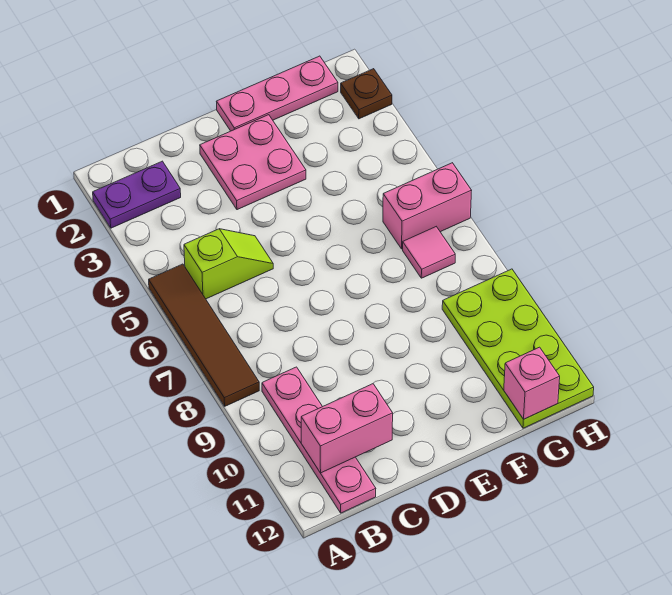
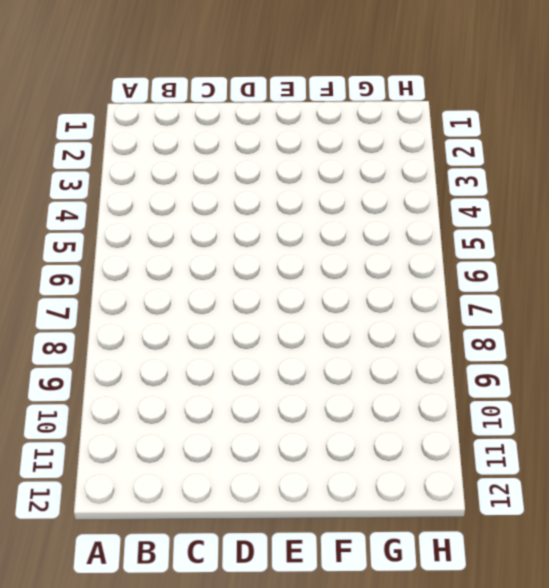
none -> purple 1x2 plate [93,161,181,228]
none -> brown 1x4 tile [149,264,259,406]
none -> lime 1x2 slope [184,229,273,299]

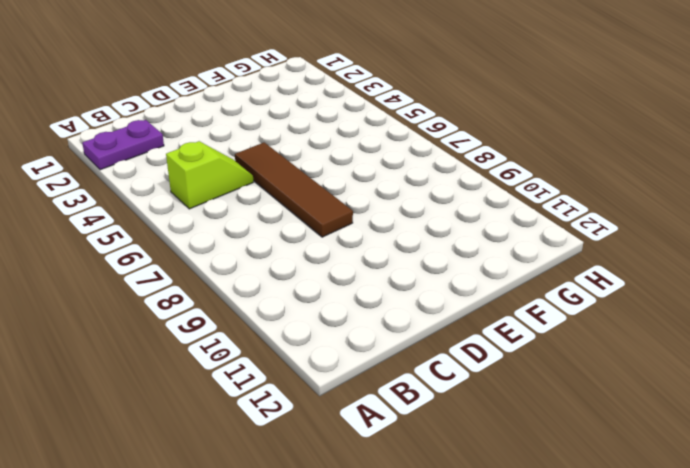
brown 1x4 tile [235,142,353,237] -> brown 1x4 tile moved to [149,264,259,406]
none -> pink 1x4 plate [262,367,376,513]
none -> pink 2x2 plate [200,115,306,210]
none -> pink 1x3 plate [217,56,338,131]

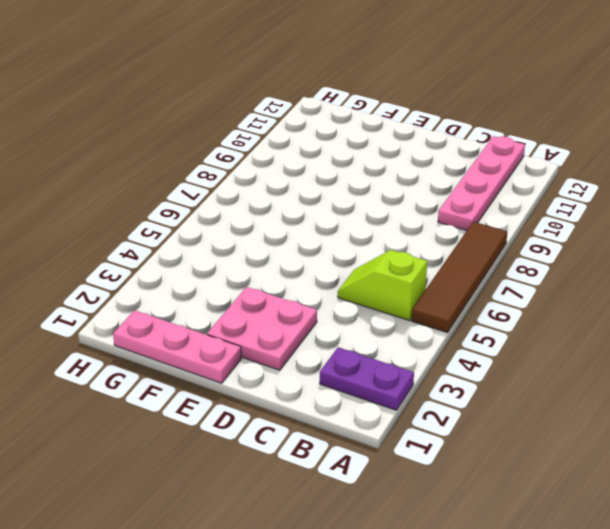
none -> pink 1x2 brick [383,163,472,249]
none -> pink 1x1 tile [403,227,455,278]
none -> lime 2x4 plate [442,269,594,428]

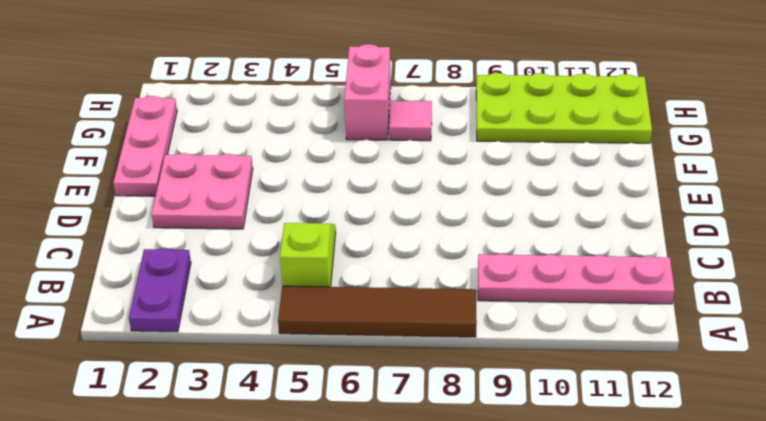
none -> brown 1x1 plate [341,69,392,119]
none -> pink 1x2 brick [301,384,393,473]
none -> pink 1x1 brick [504,347,560,419]

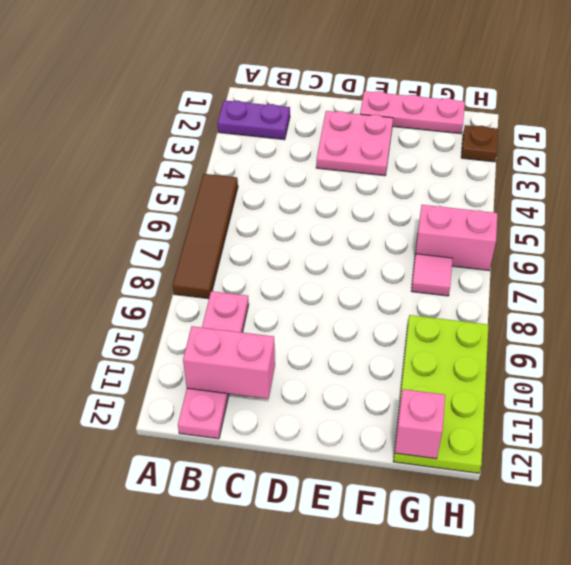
none -> lime 1x2 slope [184,229,273,299]

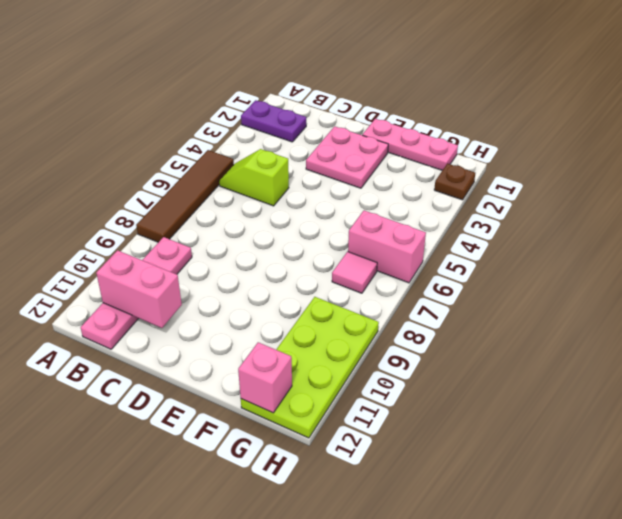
lime 1x2 slope [219,149,289,206] -> lime 1x2 slope turned to [184,229,273,299]

